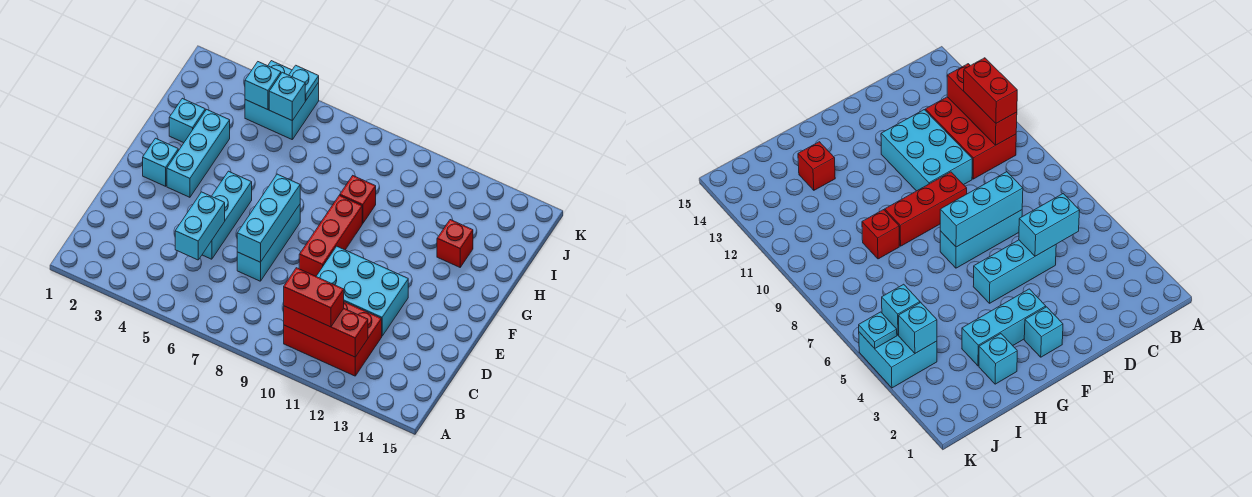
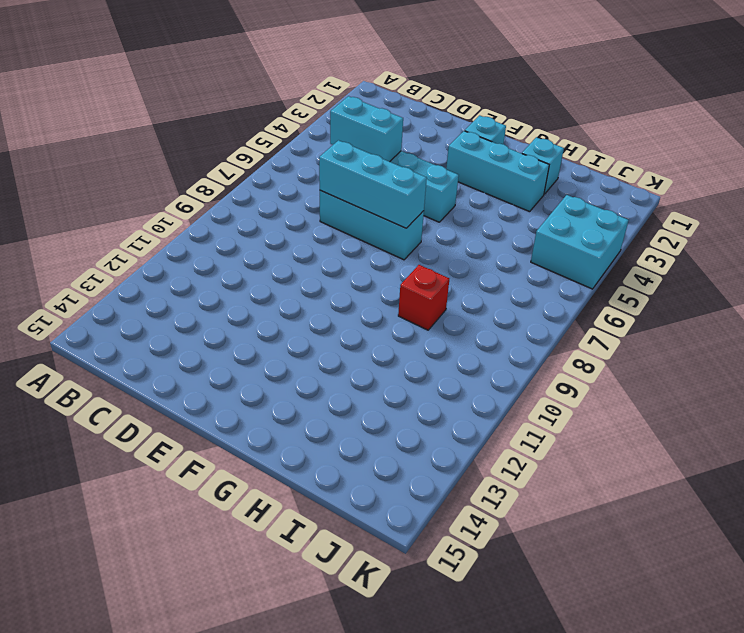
none -> red 2x3 brick [284,302,382,376]
none -> cyan 2x3 brick [316,246,408,336]
none -> red 1x3 brick [299,195,362,276]

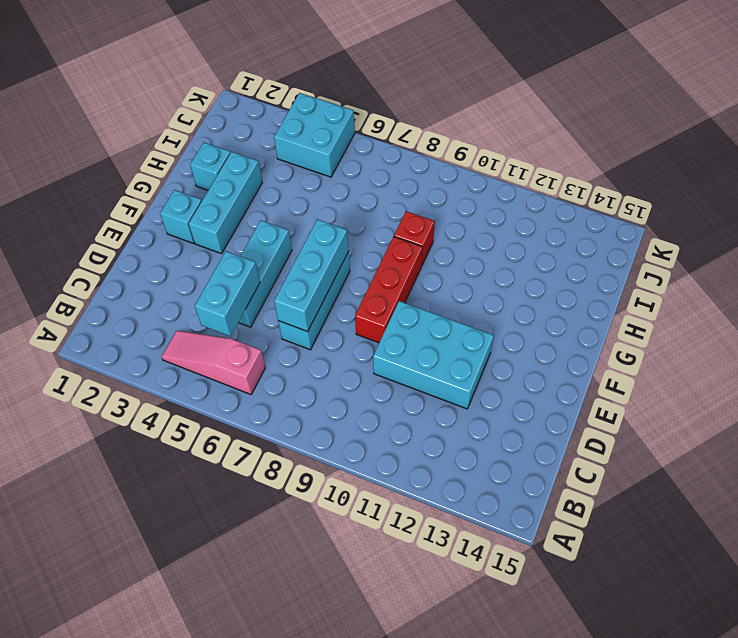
pink 1x3 slope [162,331,265,394] -> none
none -> red 2x3 brick [284,302,382,376]
none -> red 1x1 brick [437,220,473,267]
none -> red 1x3 brick [284,306,368,357]

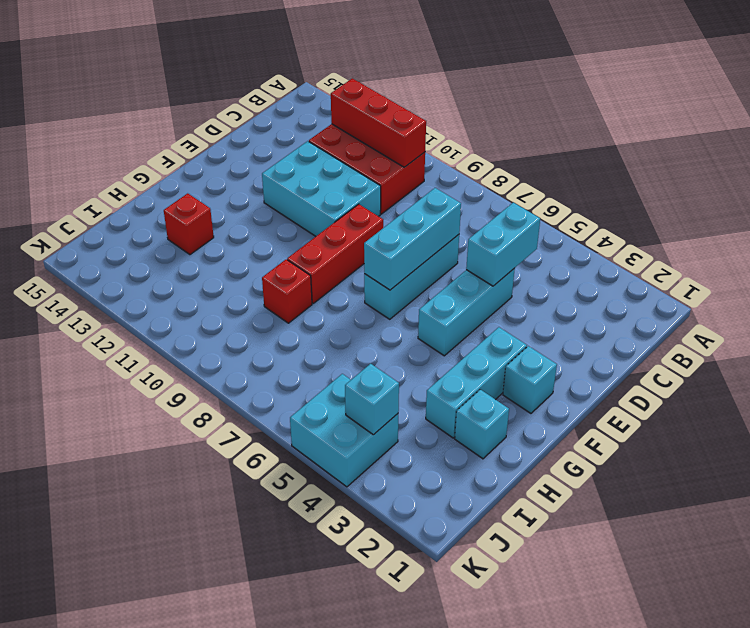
none -> cyan 1x1 brick [269,72,305,121]
none -> cyan 1x1 plate [289,65,319,101]
none -> red 1x2 brick [284,268,344,327]

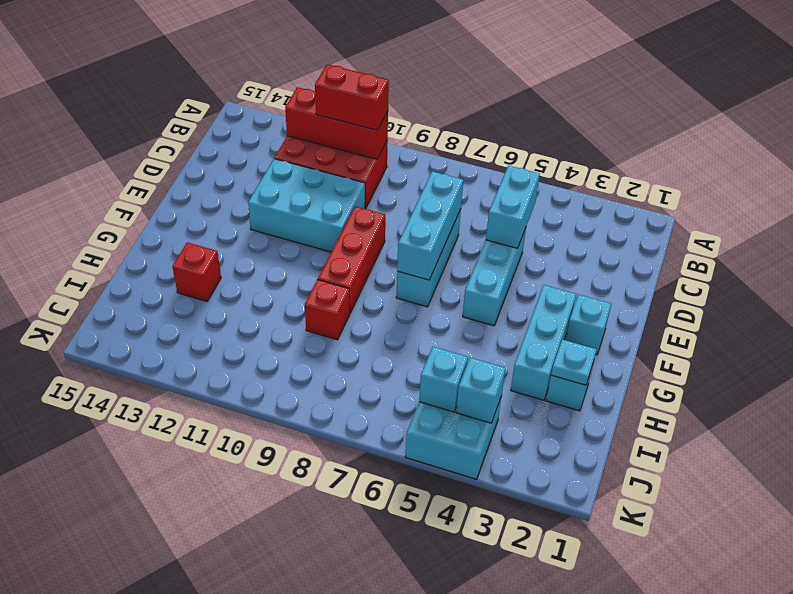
cyan 1x1 plate [551,339,597,385] -> cyan 1x1 plate moved to [289,65,319,101]

